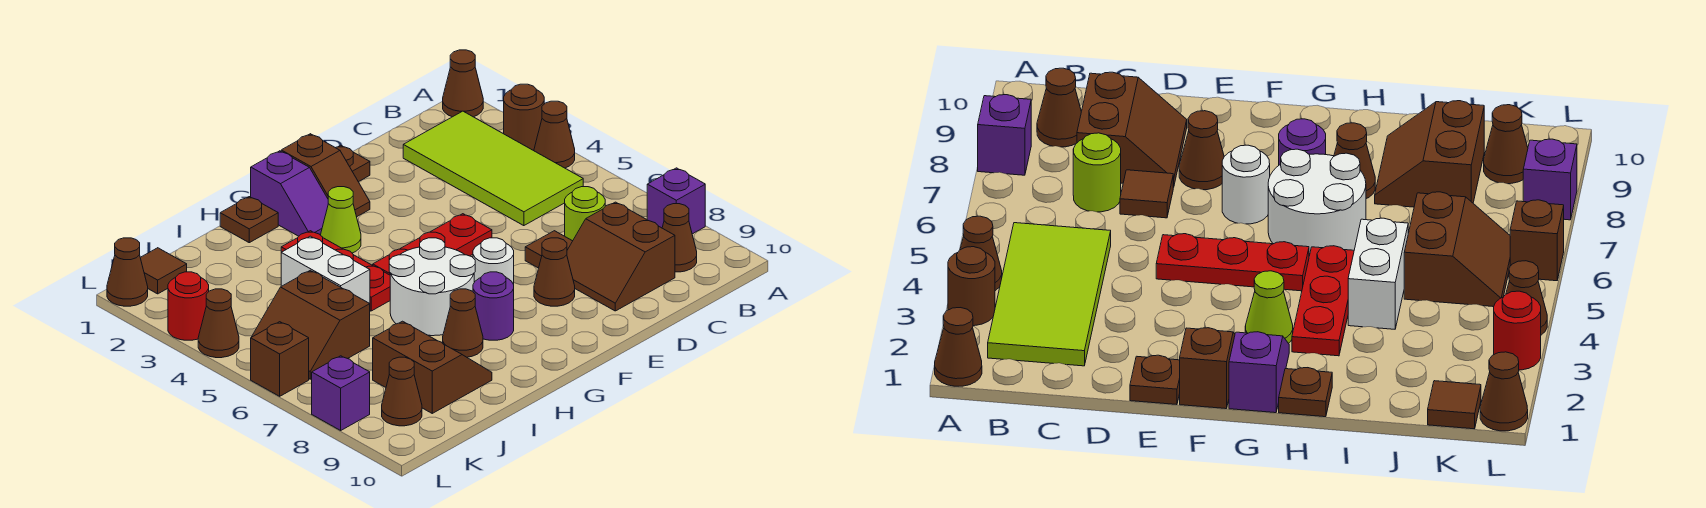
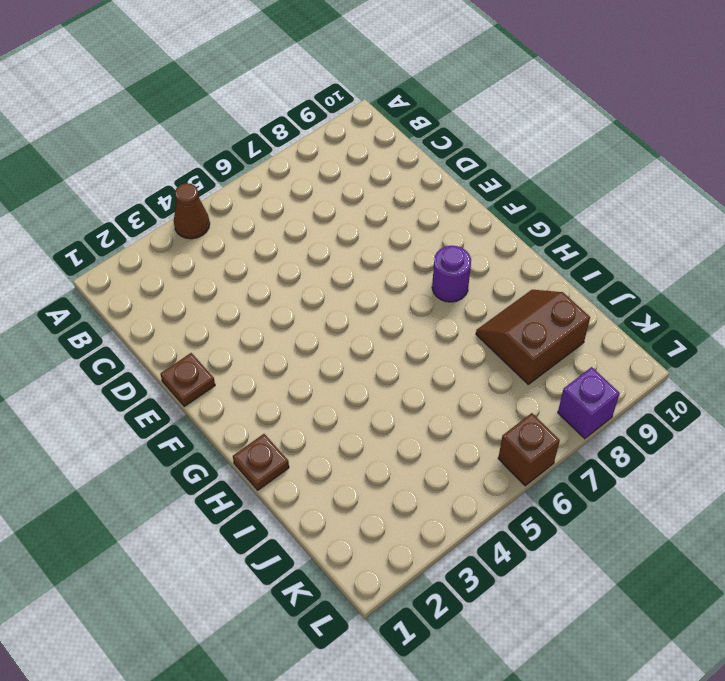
none -> brown 1x1 cone [443,50,483,117]
none -> brown 1x1 round brick [504,84,544,151]
none -> purple 1x1 brick [647,168,705,234]
none -> lime 2x4 tile [403,111,583,226]

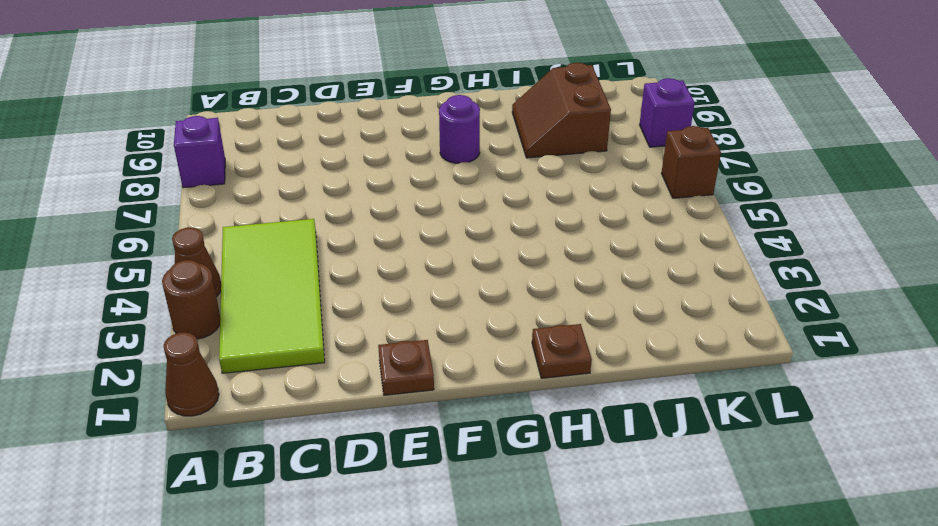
none -> brown 1x1 cone [662,204,697,272]
none -> lime 1x1 round brick [565,187,605,241]
none -> brown 2x2 slope [567,202,675,311]
none -> brown 1x1 tile [525,231,572,268]

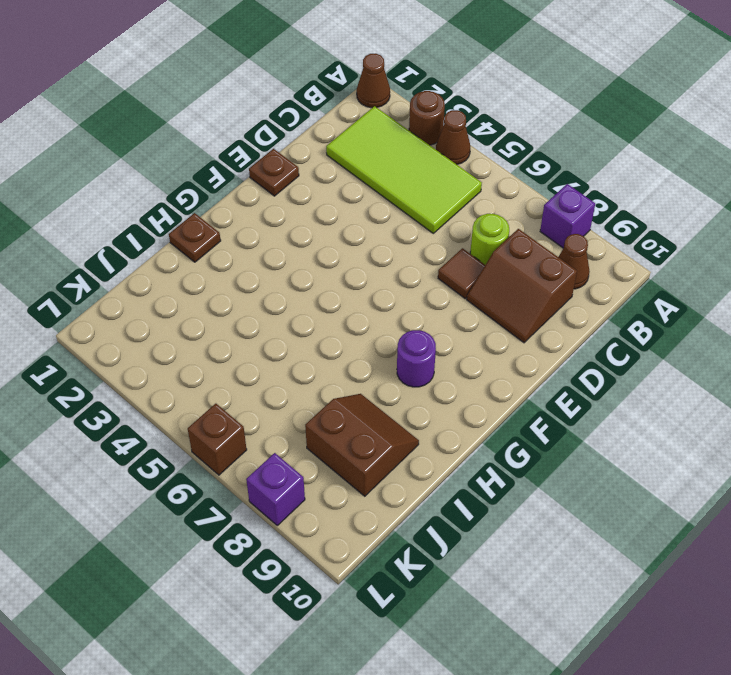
none -> red 1x3 plate [373,214,492,275]
none -> brown 1x1 cone [534,238,575,306]
none -> brown 1x2 slope [281,134,370,217]
none -> white 1x1 round brick [473,238,514,284]

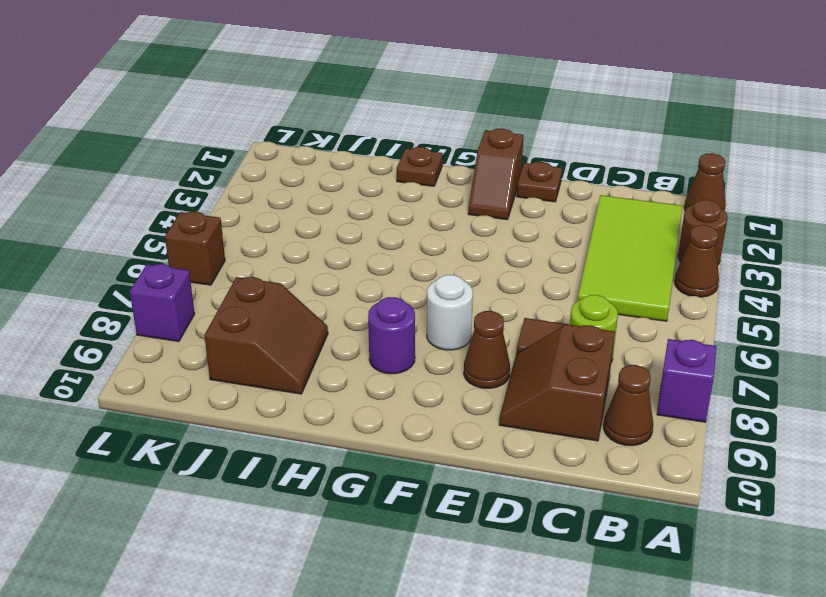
none -> red 1x3 plate [373,214,492,275]
none -> purple 1x2 slope [251,151,328,236]
none -> lime 1x1 cone [321,187,361,253]
none -> white 2x2 round brick [389,238,475,336]

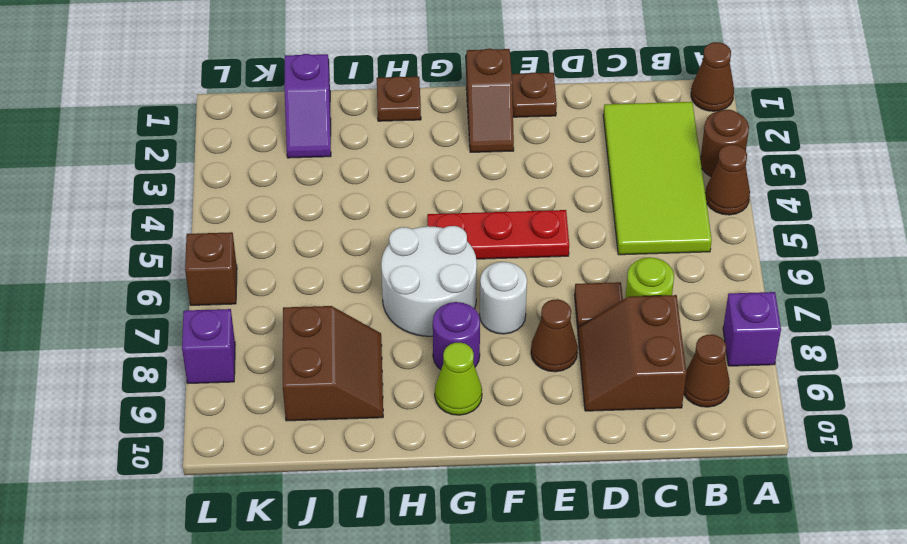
lime 1x1 cone [435,342,482,415] -> lime 1x1 cone moved to [321,187,361,253]
purple 1x2 slope [284,54,331,158] -> purple 1x2 slope moved to [251,151,328,236]
none -> red 1x3 plate [281,231,390,311]
none -> brown 1x1 cone [443,289,483,357]
none -> white 1x2 brick [281,236,370,304]
none -> brown 2x2 slope [252,270,370,379]

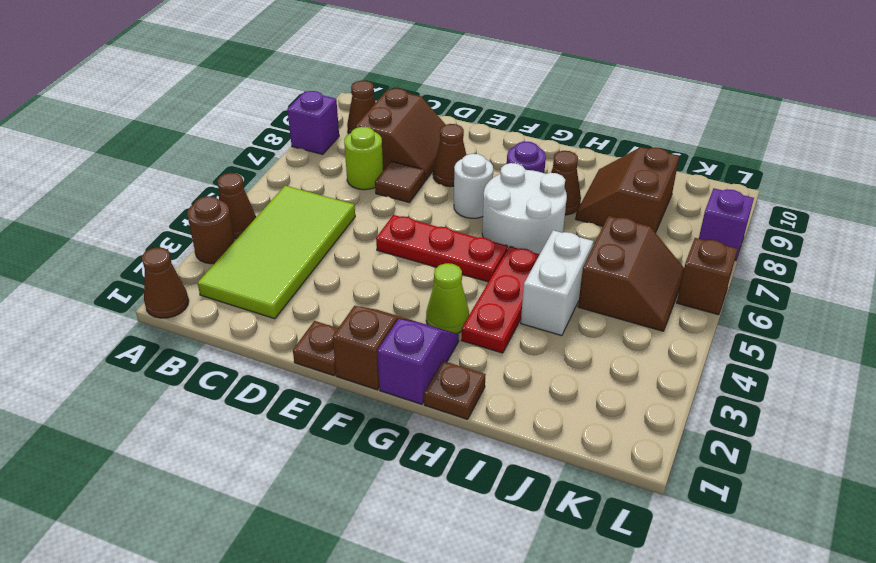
none -> brown 1x1 tile [140,248,187,294]
none -> brown 1x1 cone [382,357,422,426]
none -> brown 1x1 cone [107,238,148,306]
none -> red 1x1 round brick [168,272,209,340]

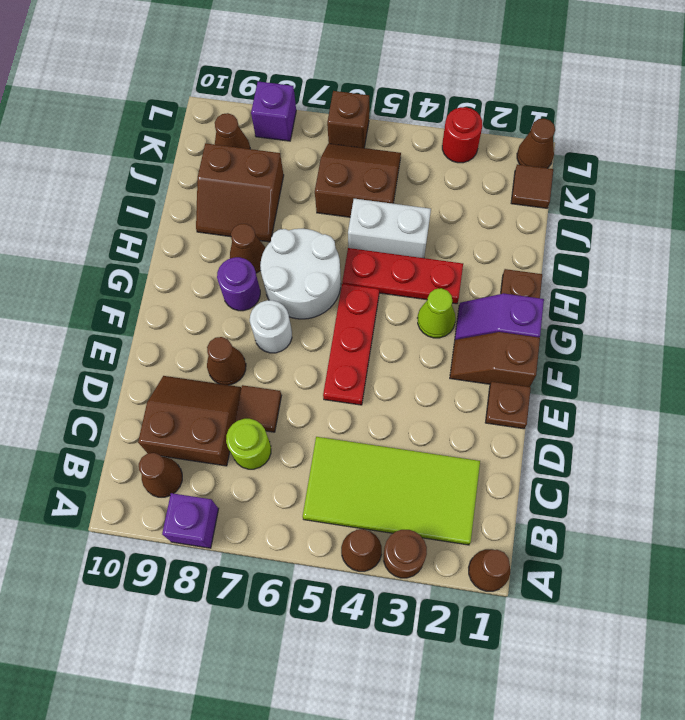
none -> brown 1x1 cone [198,289,239,358]

